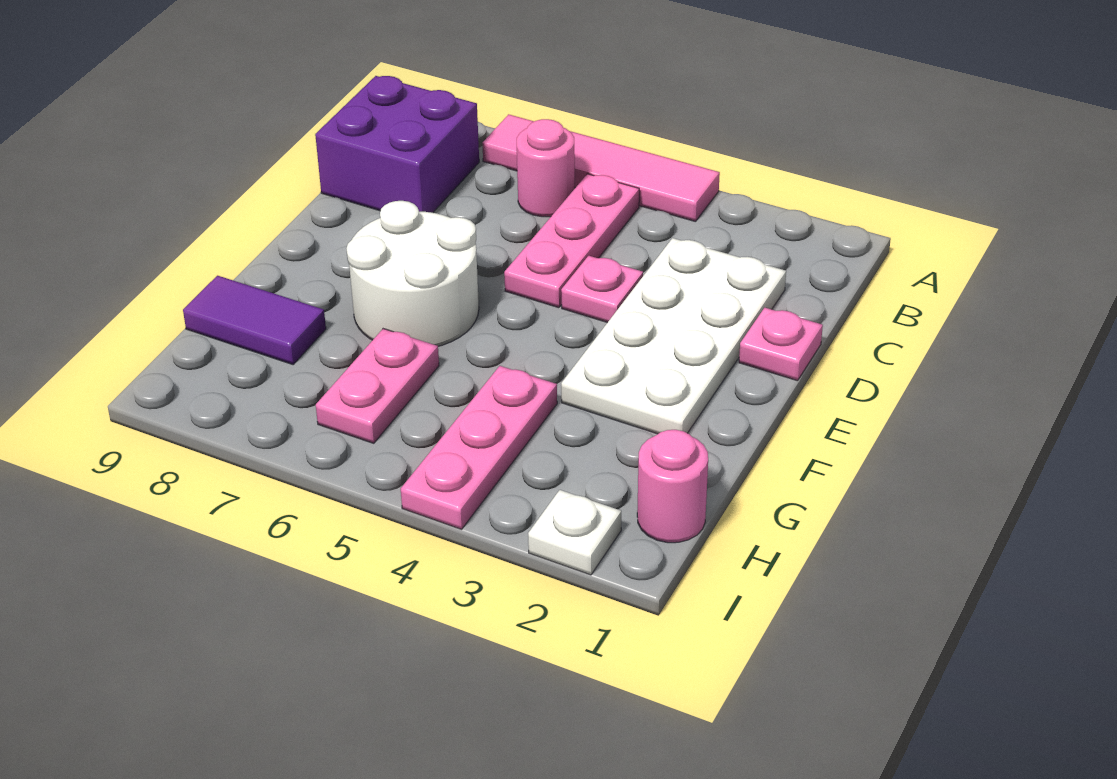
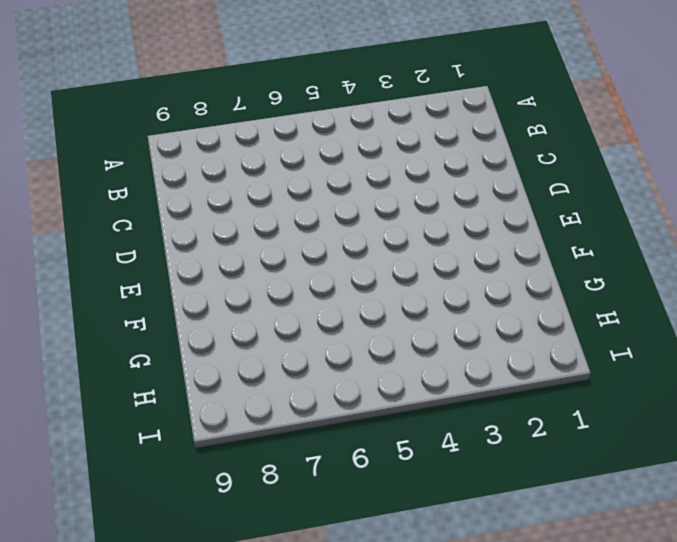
none -> pink 1x4 tile [482,114,720,222]
none -> pink 1x3 plate [504,174,639,308]
none -> pink 1x1 round brick [517,119,575,217]

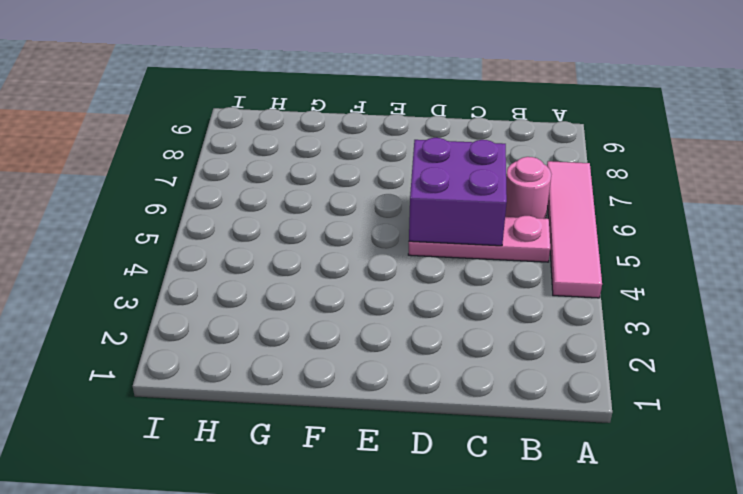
purple 2x2 brick [409,138,507,246] -> purple 2x2 brick moved to [315,76,479,213]
none -> white 2x4 plate [561,238,786,434]
none -> pink 1x1 plate [739,308,823,381]
none -> pink 1x1 plate [561,256,643,323]

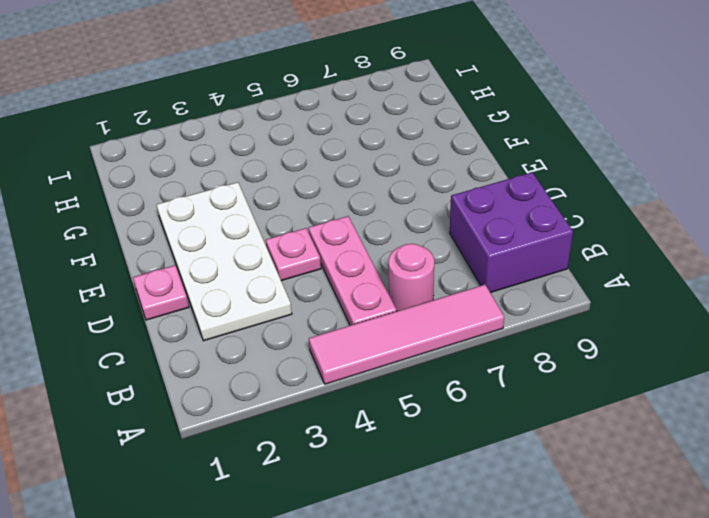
none -> white 2x2 round brick [346,201,479,346]
none -> pink 1x3 plate [401,366,557,529]
none -> pink 1x2 plate [316,329,439,443]

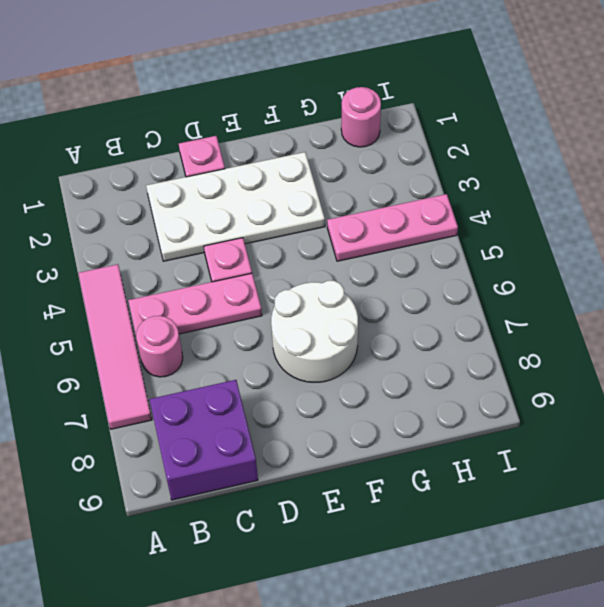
none -> pink 1x2 plate [316,329,439,443]
none -> purple 1x2 tile [183,276,326,365]
none -> white 1x1 plate [528,490,621,575]

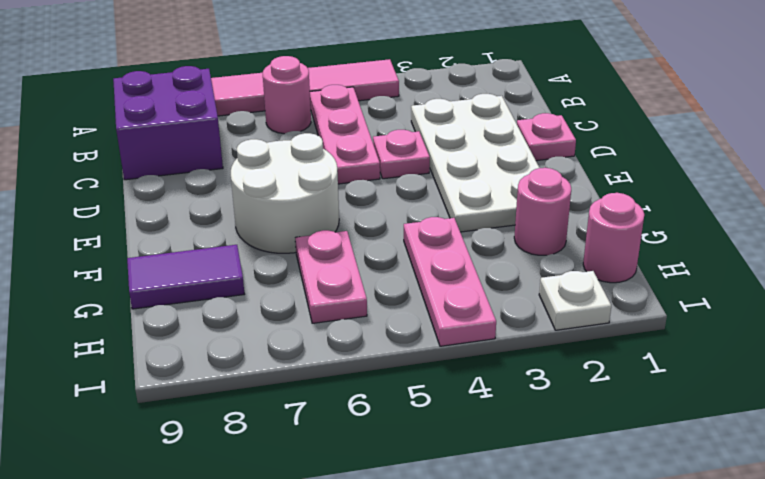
pink 1x1 round brick [514,168,571,255] -> none

